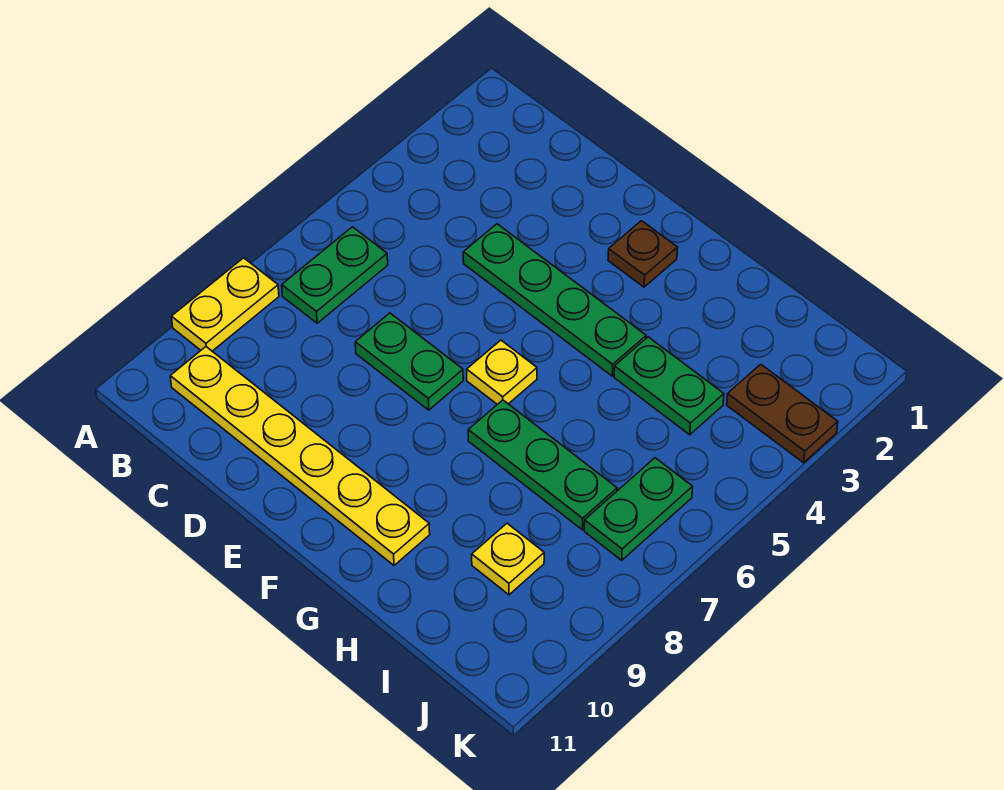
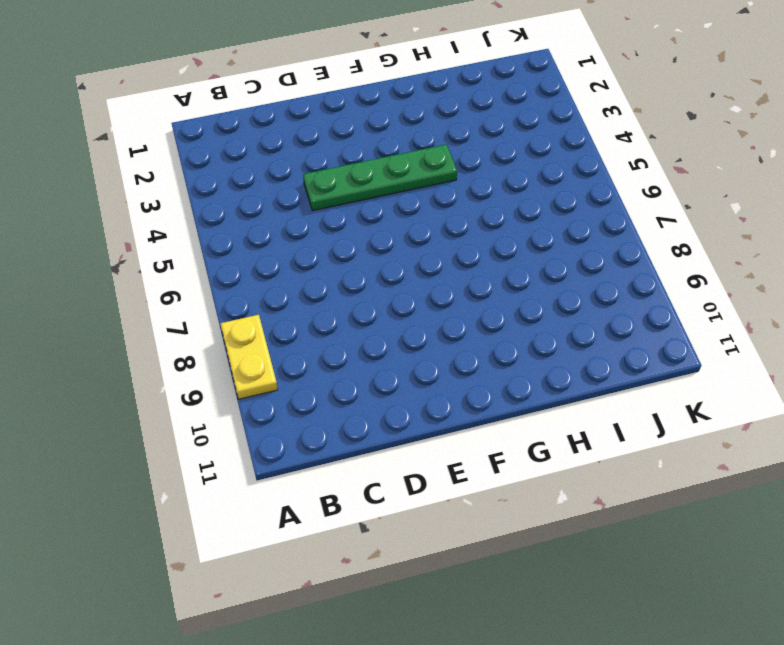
none -> green 1x2 plate [282,227,388,323]
none -> yellow 1x6 plate [170,347,430,565]
none -> green 1x2 plate [355,313,463,410]

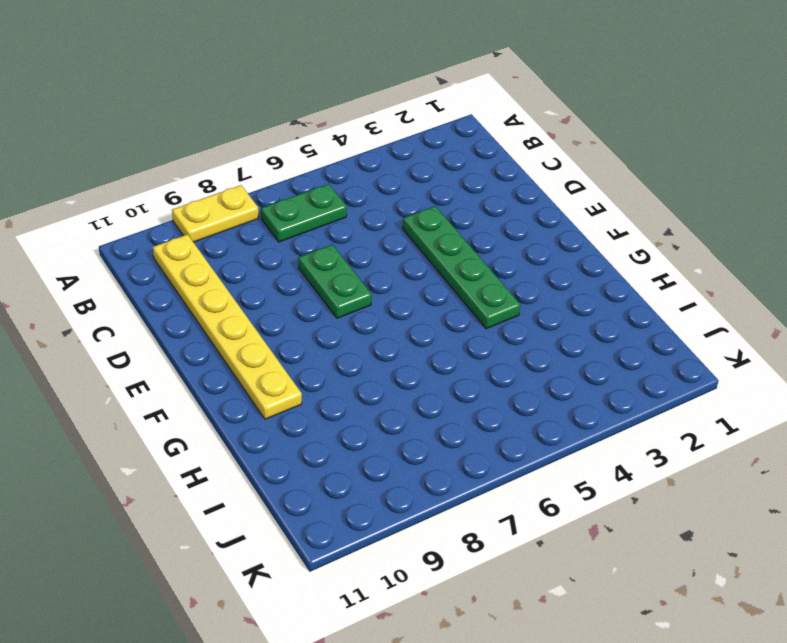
none -> brown 1x1 plate [608,221,678,287]
none -> yellow 1x1 plate [467,340,537,404]
none -> green 1x3 plate [468,400,617,530]

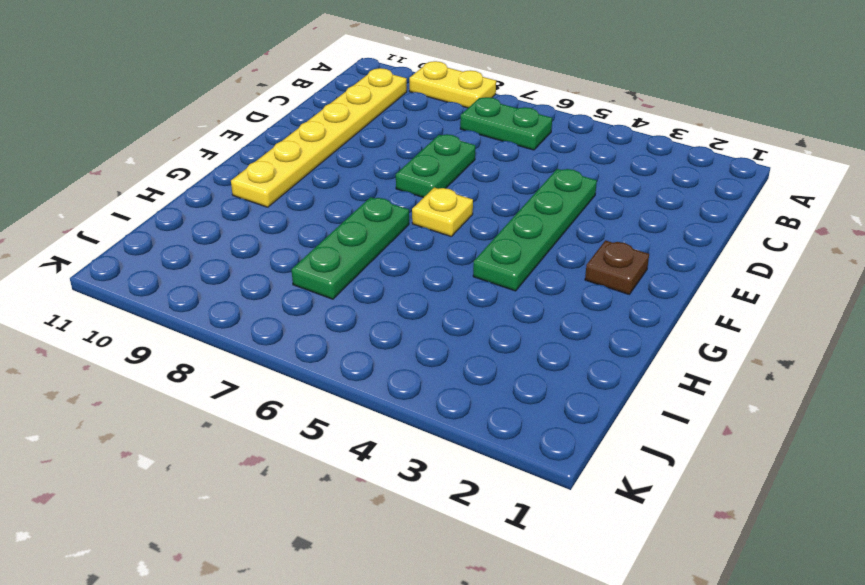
none -> green 1x2 plate [614,337,724,435]
none -> yellow 1x1 plate [472,523,544,595]
none -> brown 1x2 plate [727,364,838,463]

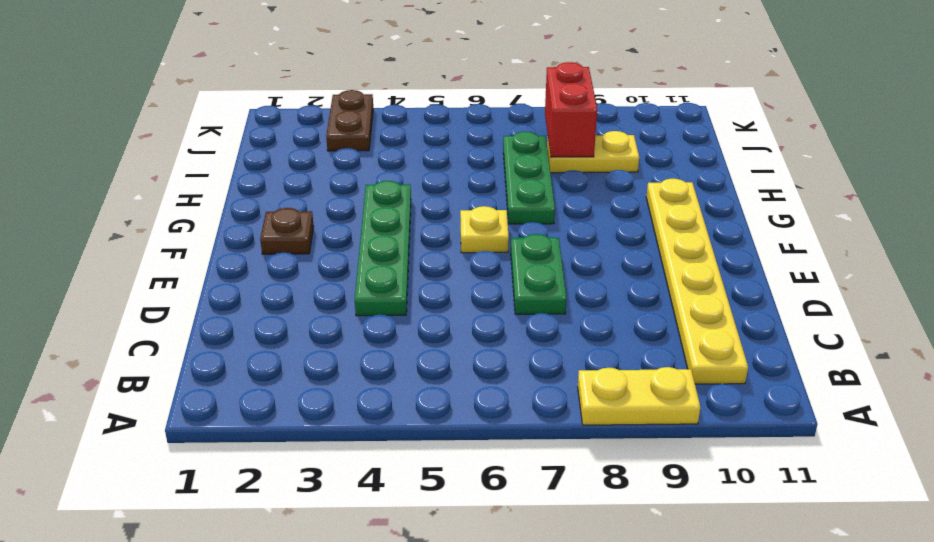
yellow 1x2 plate [547,131,639,173] -> yellow 1x1 plate [472,523,544,595]
red 1x2 brick [545,62,597,157] -> none
none -> green 1x2 plate [282,227,388,323]
none -> green 1x2 plate [614,337,724,435]
none -> green 1x2 plate [584,458,693,560]

